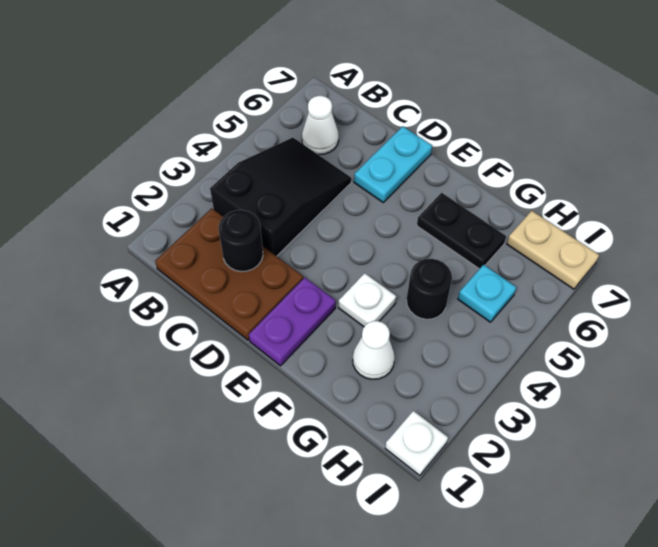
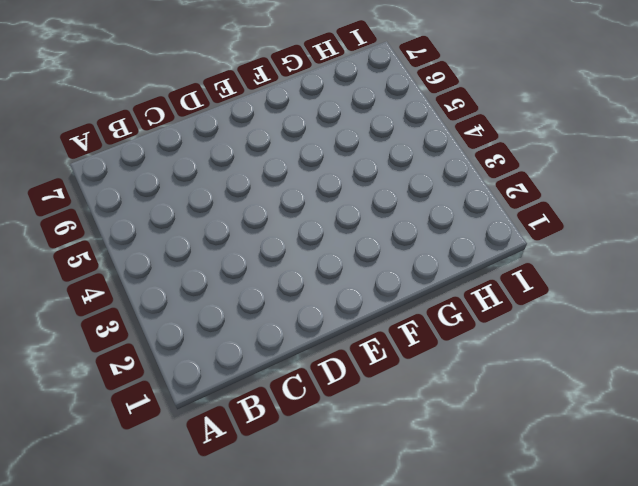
none -> brown 2x3 plate [155,208,303,340]
none -> black 2x3 slope [210,137,351,256]
none -> white 1x1 cone [302,96,339,154]

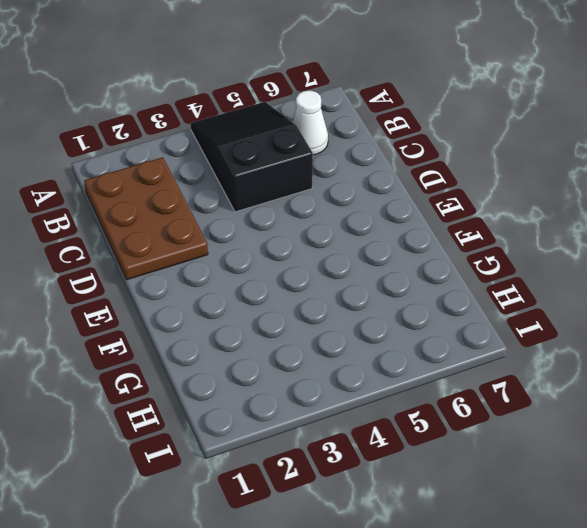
black 2x3 slope [190,102,313,212] -> black 2x3 slope turned to [210,137,351,256]
none -> cyan 1x2 plate [354,126,432,202]
none -> purple 1x2 plate [249,278,336,366]
none -> white 1x1 plate [339,273,396,327]

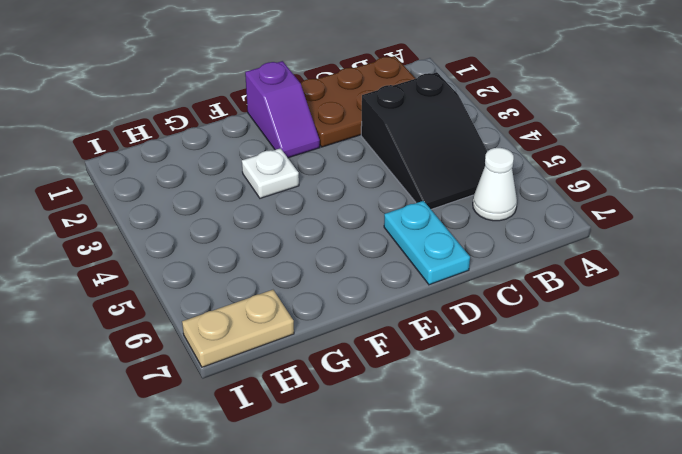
purple 1x2 slope [245,61,320,158] -> purple 1x2 plate [249,278,336,366]
none -> black 1x2 plate [417,193,506,269]
none -> white 1x1 cone [353,321,395,379]
none -> black 1x1 round brick [407,259,452,319]

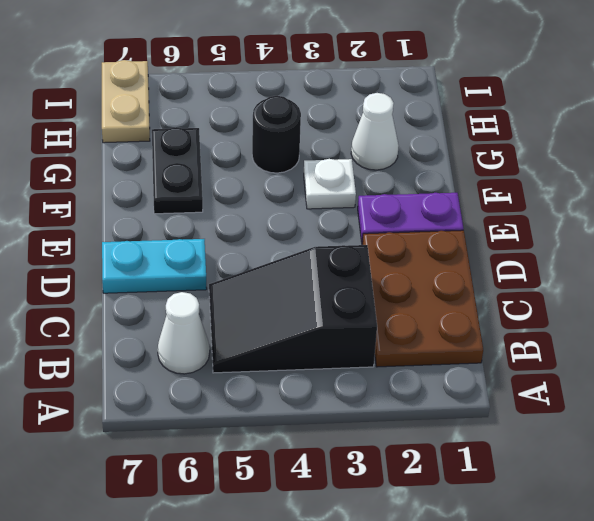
none -> cyan 1x1 plate [458,265,516,322]
none -> white 1x1 plate [385,411,448,475]
none -> black 1x1 round brick [219,210,263,272]

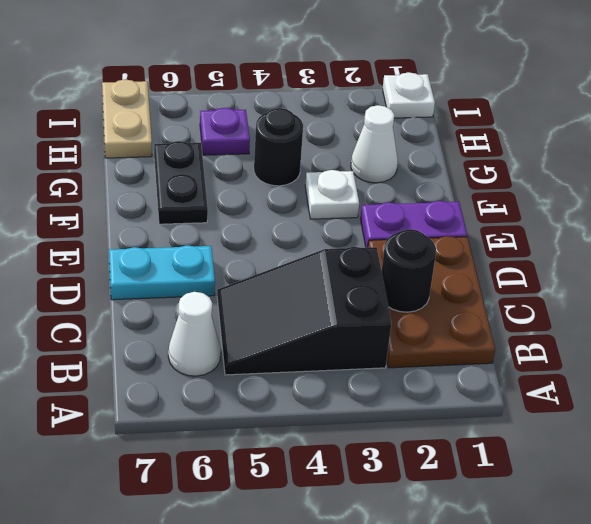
purple 1x1 plate [200,108,250,155] -> cyan 1x1 plate [458,265,516,322]

